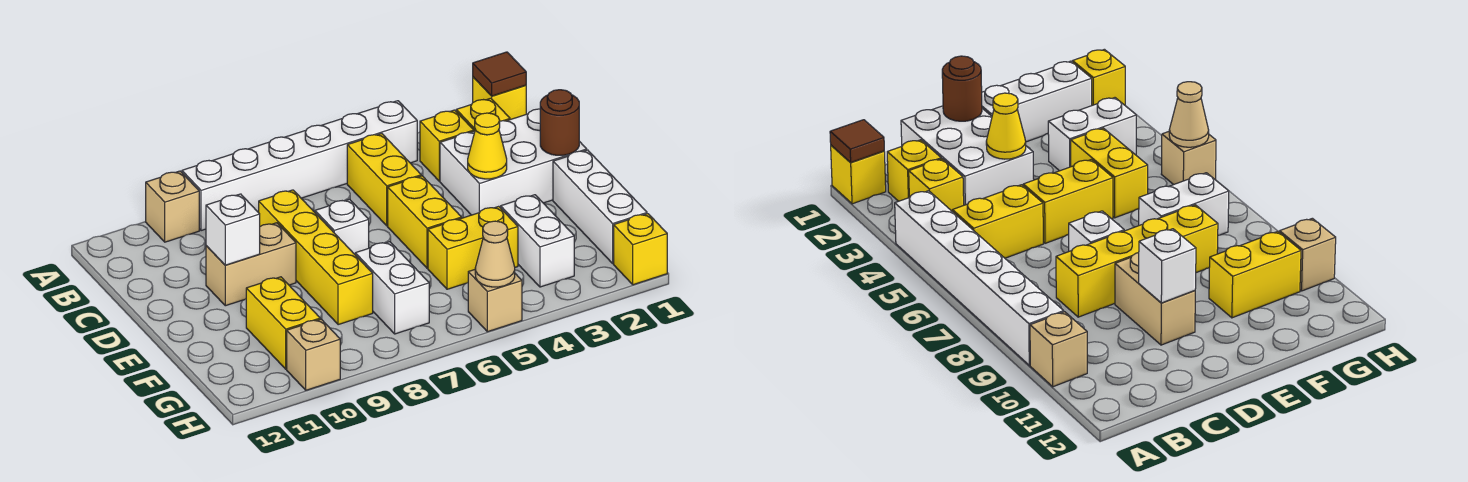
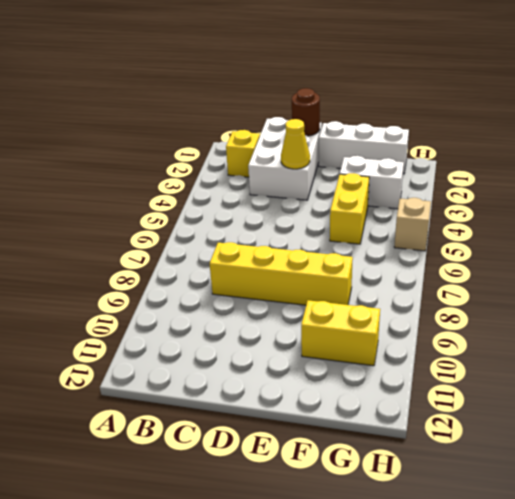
none -> yellow 1x1 brick [473,77,526,120]
none -> white 1x6 brick [182,101,417,231]
none -> tan 1x1 brick [146,171,199,242]

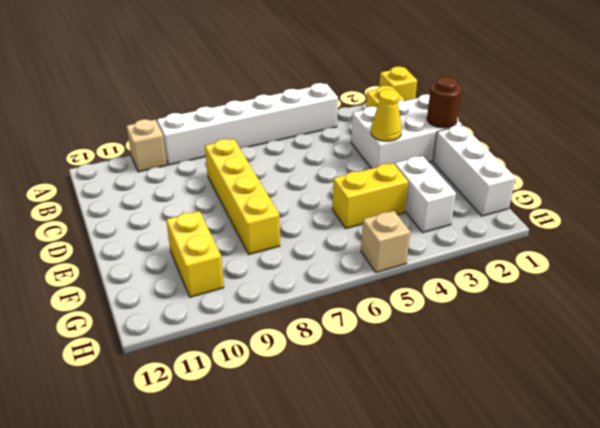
none -> yellow 1x1 brick [420,110,474,181]
none -> yellow 1x2 brick [347,134,421,226]
none -> yellow 1x2 brick [388,176,462,268]

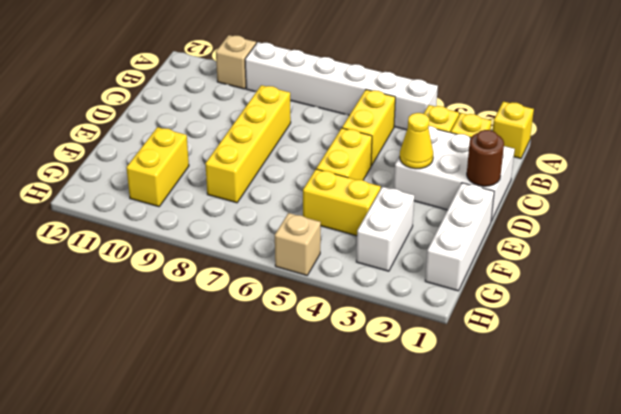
none -> white 1x1 brick [315,199,369,254]
none -> tan 1x2 brick [206,223,296,306]
none -> white 1x2 brick [355,242,429,334]

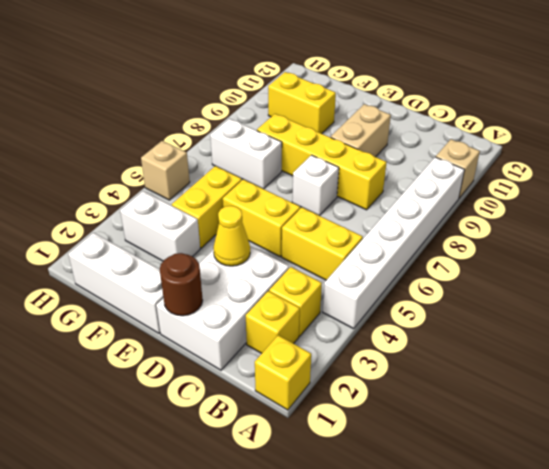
none -> yellow 1x1 brick [614,214,667,285]
none -> tan 1x1 brick [287,319,340,390]
none -> brown 1x1 tile [473,52,526,96]

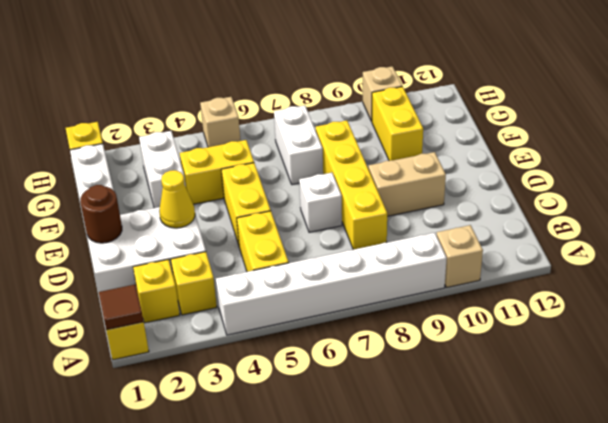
none -> white 1x1 brick [206,194,260,265]
none -> tan 1x1 cone [475,221,515,287]

